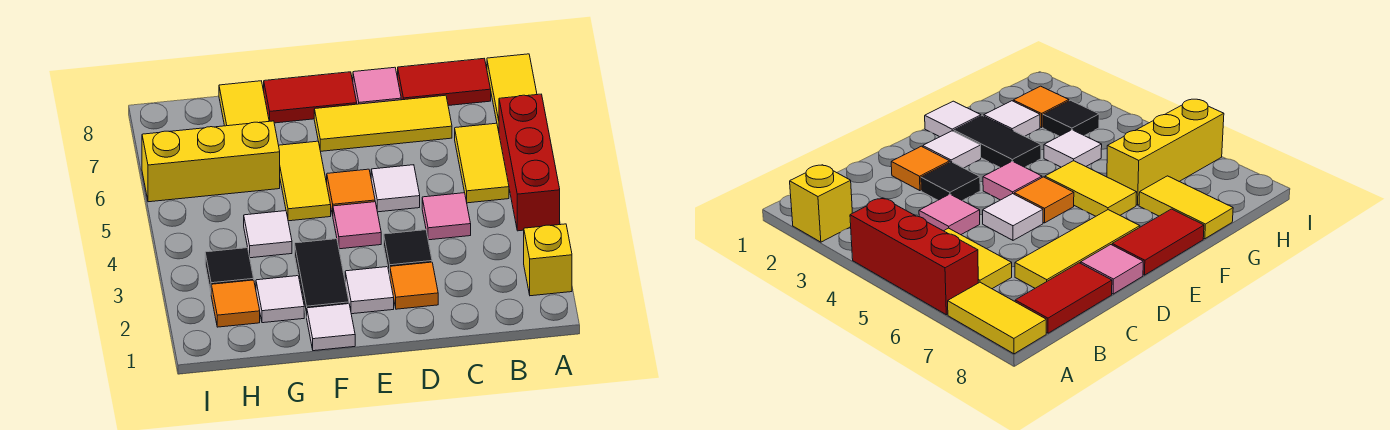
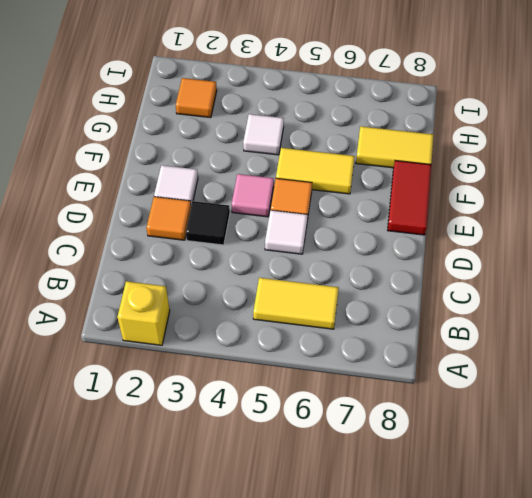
none -> red 1x3 brick [499,94,560,231]
none -> yellow 1x2 tile [487,54,537,131]
none -> red 1x2 tile [398,59,491,106]

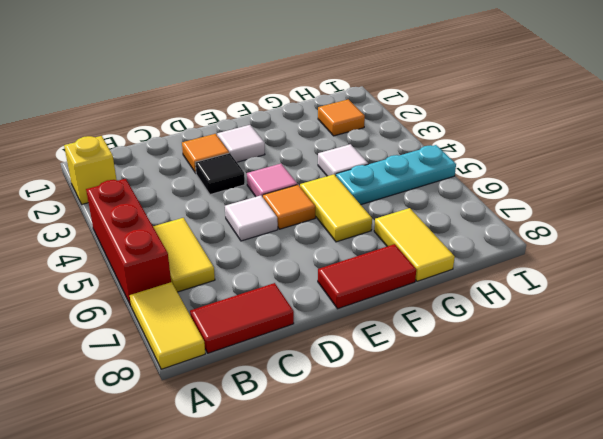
cyan 1x3 plate [336,145,456,205] -> none
none -> pink 1x1 tile [422,193,471,240]
none -> yellow 1x3 tile [314,95,452,151]
none -> pink 1x1 tile [353,67,401,104]

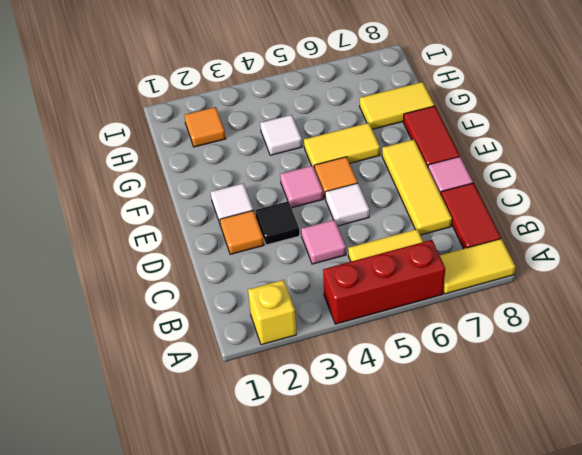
none -> white 1x1 tile [307,304,355,351]
none -> black 1x2 tile [295,239,349,318]
none -> white 1x1 tile [256,276,304,323]

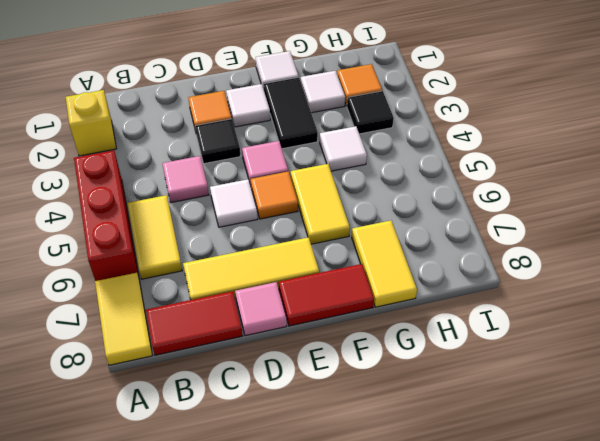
none -> yellow 1x3 brick [142,121,280,202]

